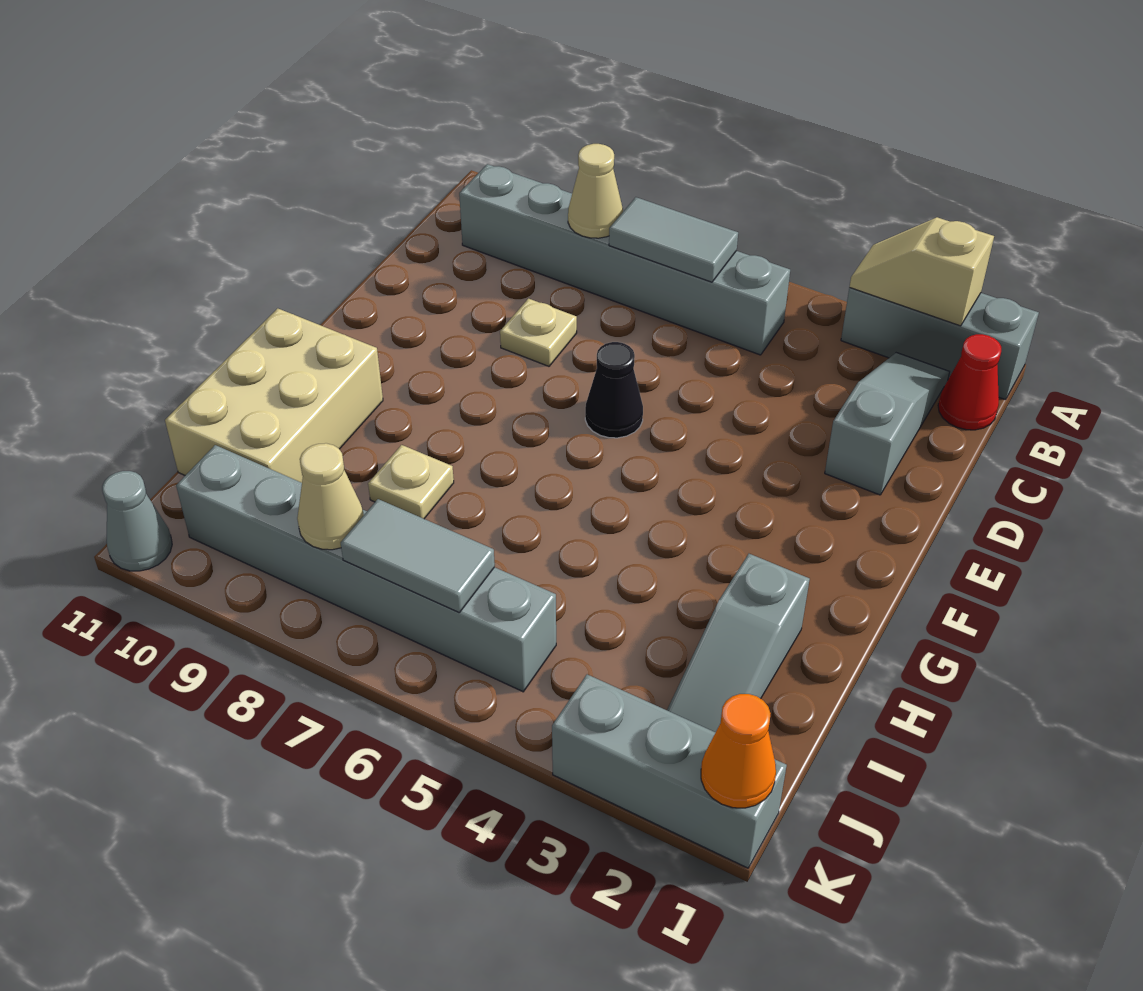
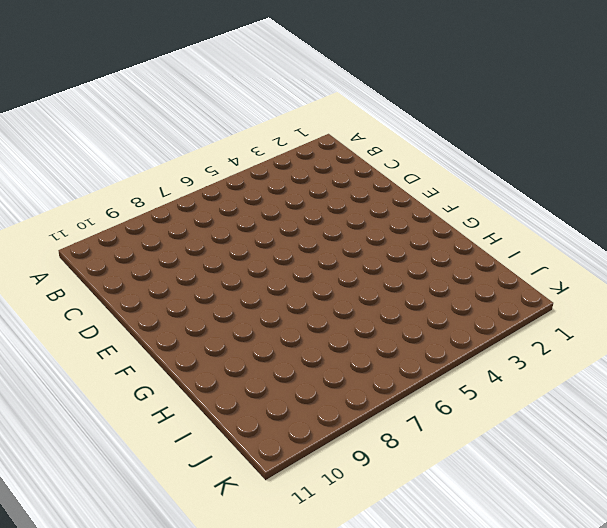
none -> grey 1x3 brick [841,288,1039,400]
none -> red 1x1 cone [938,334,1001,430]
none -> grey 1x3 slope [825,353,949,495]

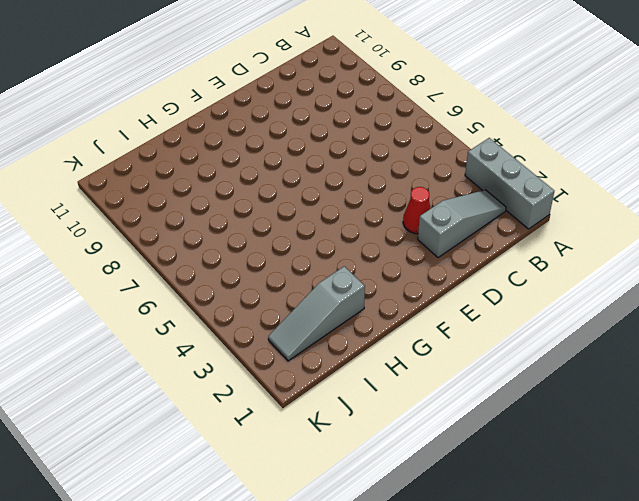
red 1x1 cone [403,187,431,234] -> red 1x1 cone moved to [938,334,1001,430]
none -> grey 1x6 brick [459,164,790,355]
none -> tan 1x1 plate [500,299,577,366]
none -> black 1x1 cone [585,342,643,438]

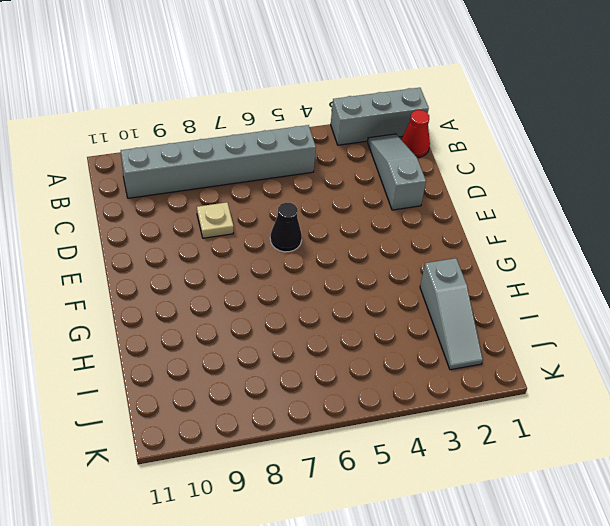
none -> tan 2x3 brick [165,308,383,483]
none -> tan 1x1 plate [368,445,454,519]
none -> grey 1x6 brick [176,445,556,692]

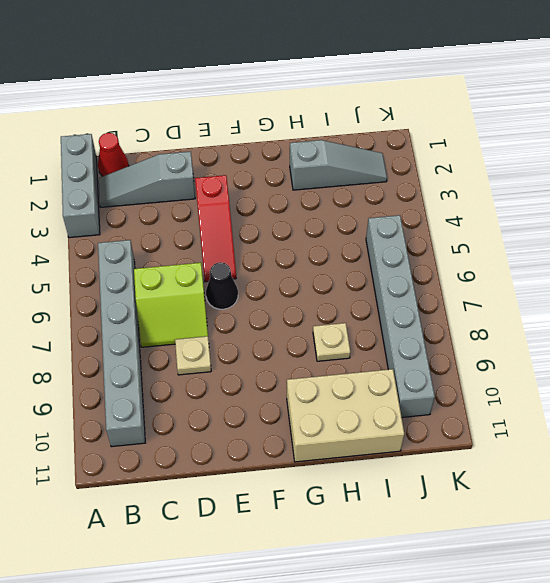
lime 2x2 slope [134,263,208,347] -> none
red 1x3 slope [195,175,236,282] -> none
none -> grey 1x3 brick [552,674,787,868]
none -> grey 1x1 cone [102,471,172,571]
none -> tan 1x2 slope [850,217,994,326]

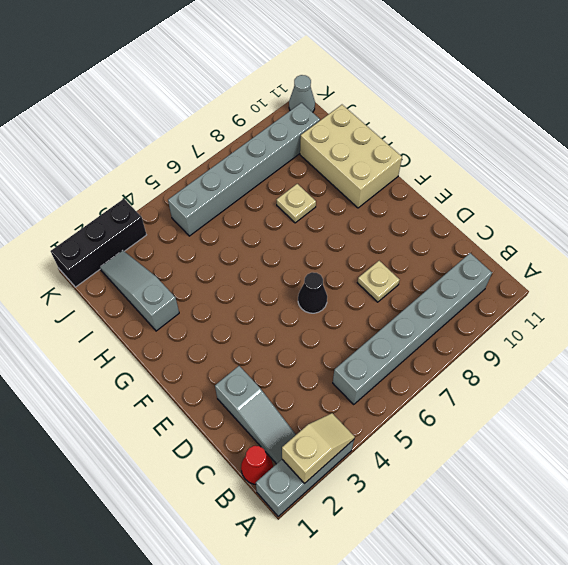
black 1x3 brick [51,199,146,287] -> grey 1x3 brick [552,674,787,868]
none -> grey 1x2 tile [609,197,738,282]
none -> tan 1x1 cone [568,144,623,238]
none -> grey 1x2 tile [341,499,495,612]

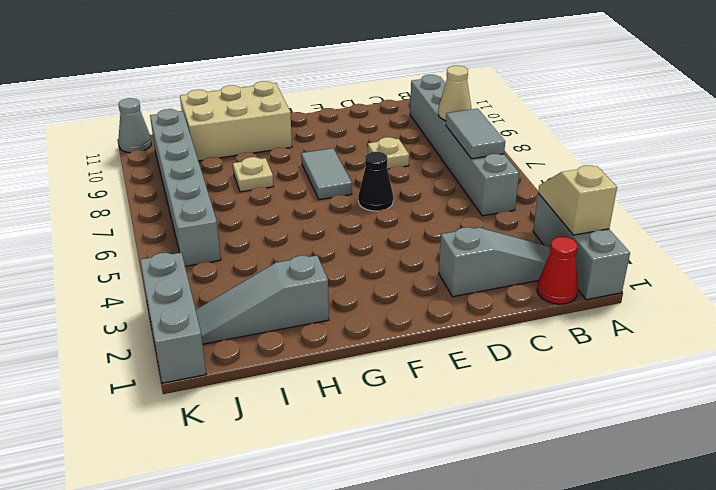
grey 1x2 tile [302,148,352,200] -> grey 1x2 tile moved to [341,499,495,612]
none -> tan 1x1 cone [297,443,364,550]
none -> orange 1x1 cone [701,694,776,808]

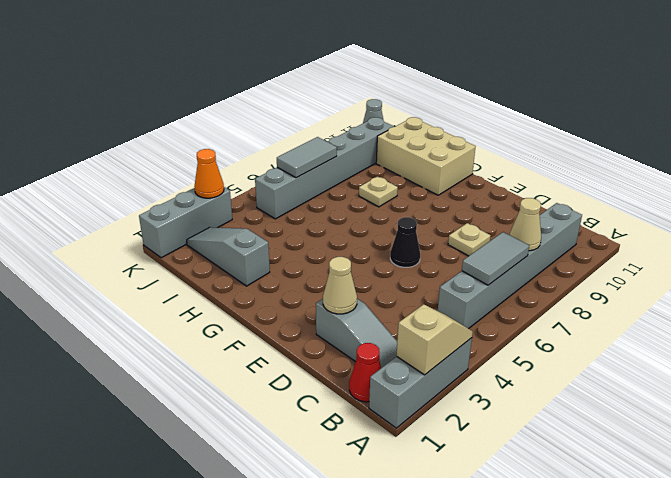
tan 1x1 cone [323,257,357,314] -> tan 1x1 cone moved to [297,443,364,550]
orange 1x1 cone [194,149,224,198] -> orange 1x1 cone moved to [701,694,776,808]

